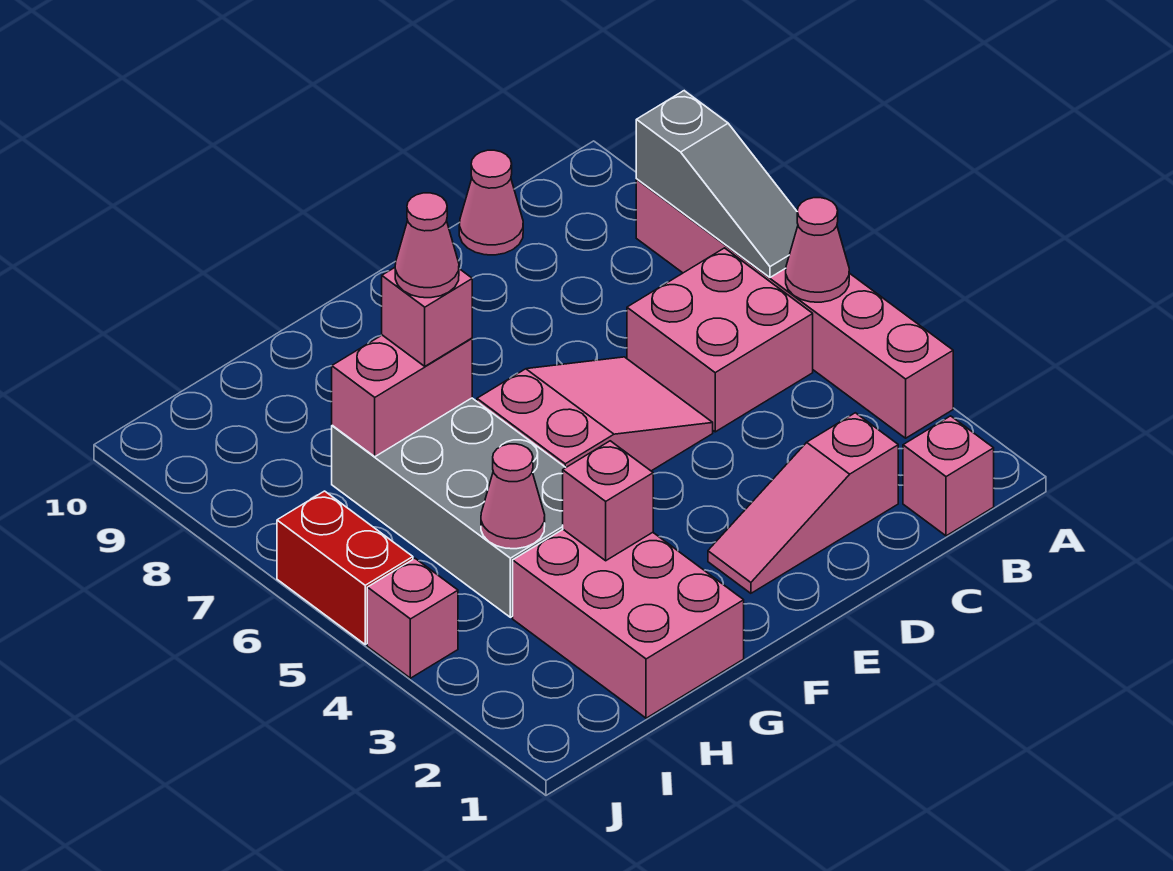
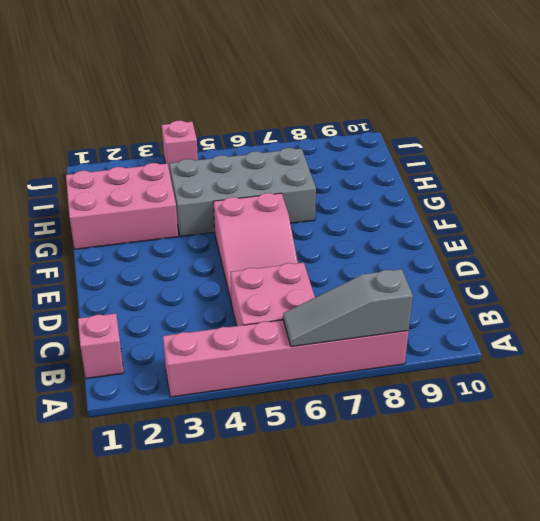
none -> pink 1x3 slope [708,413,898,593]
none -> pink 1x1 cone [459,150,523,255]
none -> red 1x2 brick [277,491,413,644]

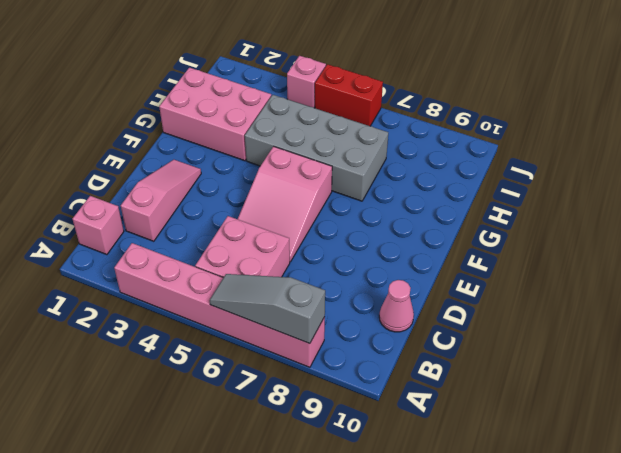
none -> pink 1x1 cone [786,198,849,302]
none -> pink 1x1 brick [563,441,653,561]
none -> pink 1x2 brick [332,335,472,457]

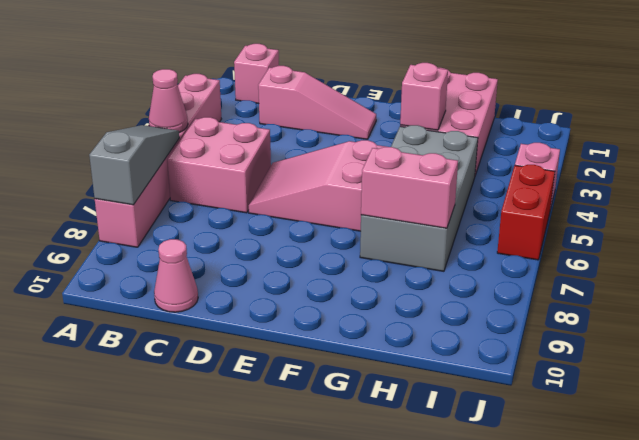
none -> pink 1x1 cone [481,444,545,549]
none -> pink 1x1 brick [382,268,472,366]
none -> pink 1x1 cone [395,193,459,298]

